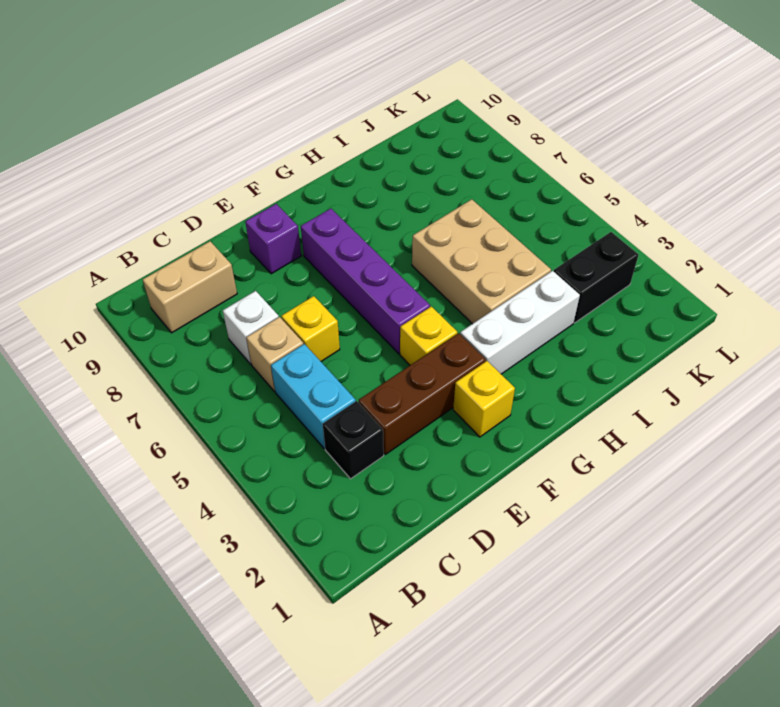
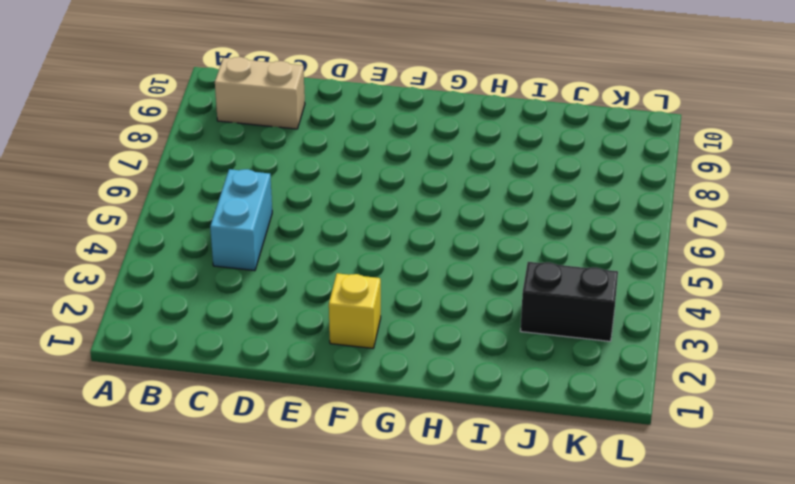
none -> black 1x1 brick [323,401,384,479]
none -> tan 1x1 brick [246,317,303,391]
none -> white 1x1 brick [223,291,279,364]

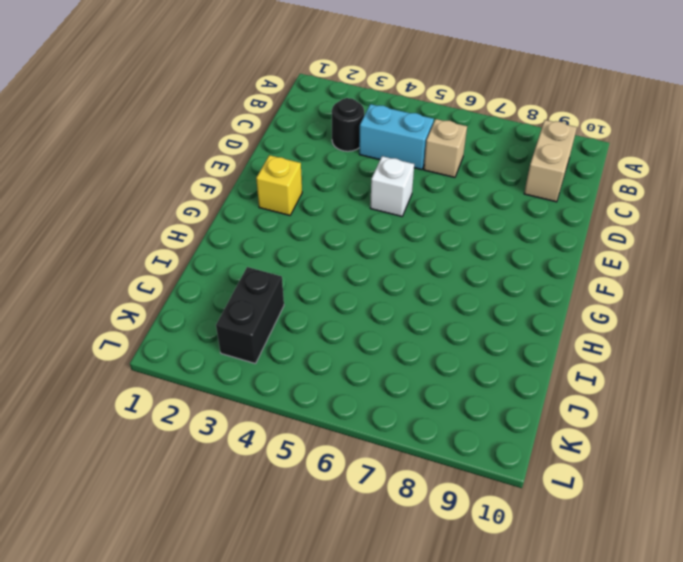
black 1x1 round brick [332,98,364,151] -> black 1x1 brick [323,401,384,479]
white 1x1 brick [370,156,414,216] -> white 1x1 brick moved to [223,291,279,364]
none -> brown 1x3 brick [359,333,486,454]
none -> yellow 1x1 brick [281,296,340,361]
none -> purple 1x1 brick [245,204,301,274]

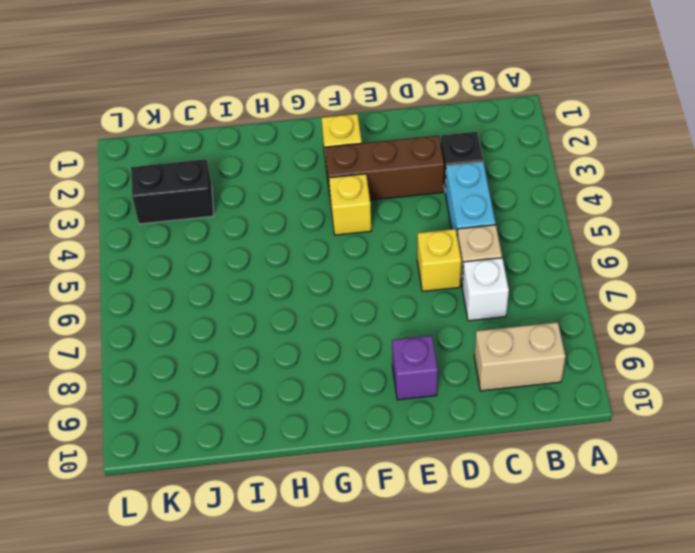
none -> purple 1x4 brick [301,209,430,354]
none -> white 1x3 brick [460,271,580,374]
none -> tan 2x3 brick [412,199,551,324]

